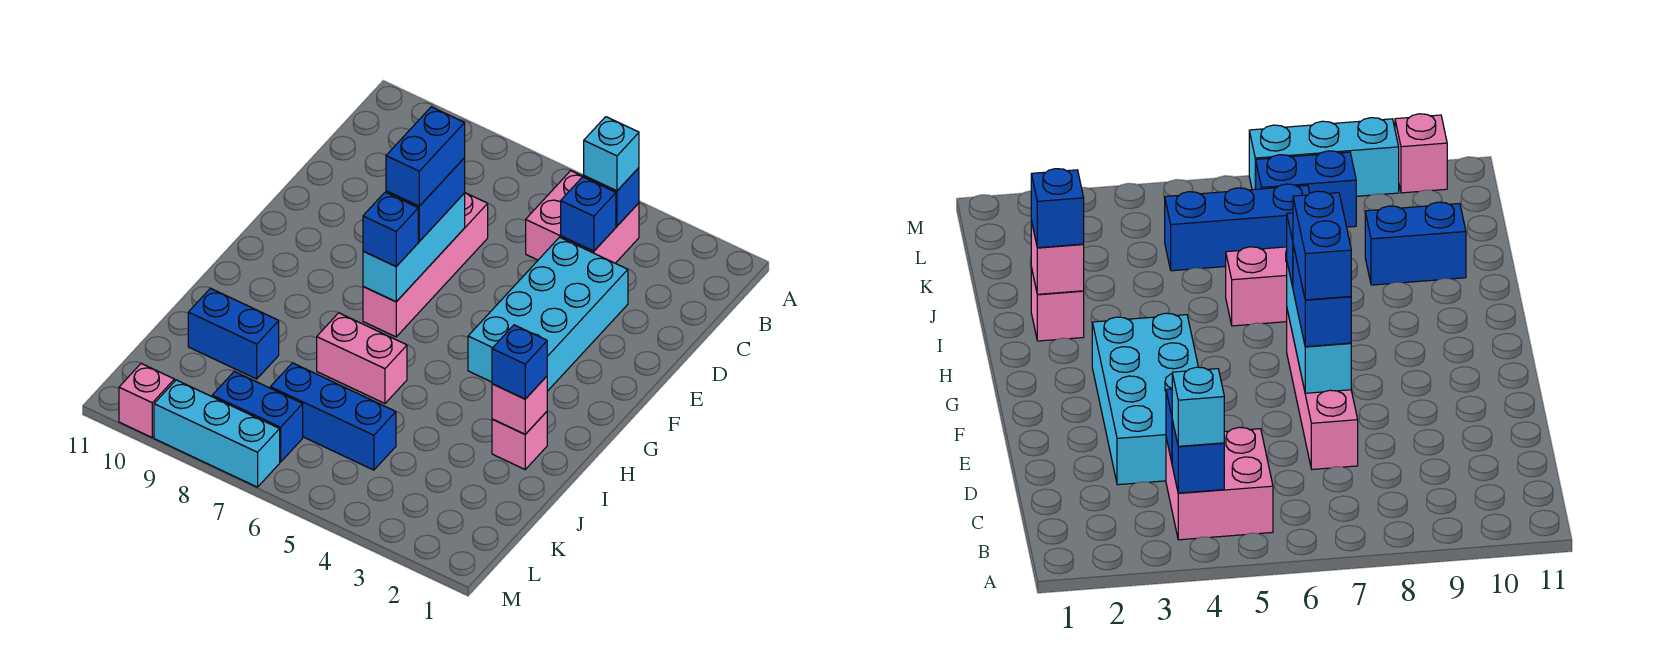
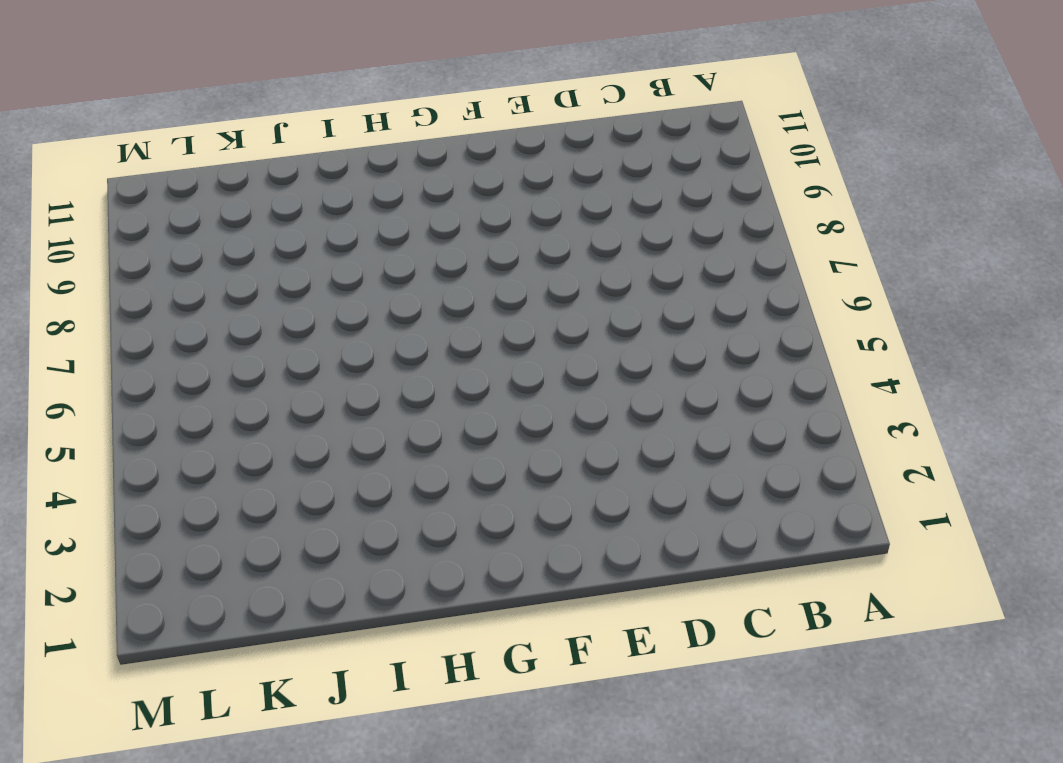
none -> pink 2x2 brick [526,171,639,263]
none -> cyan 2x4 brick [468,237,628,391]
none -> pink 1x4 brick [363,193,488,337]

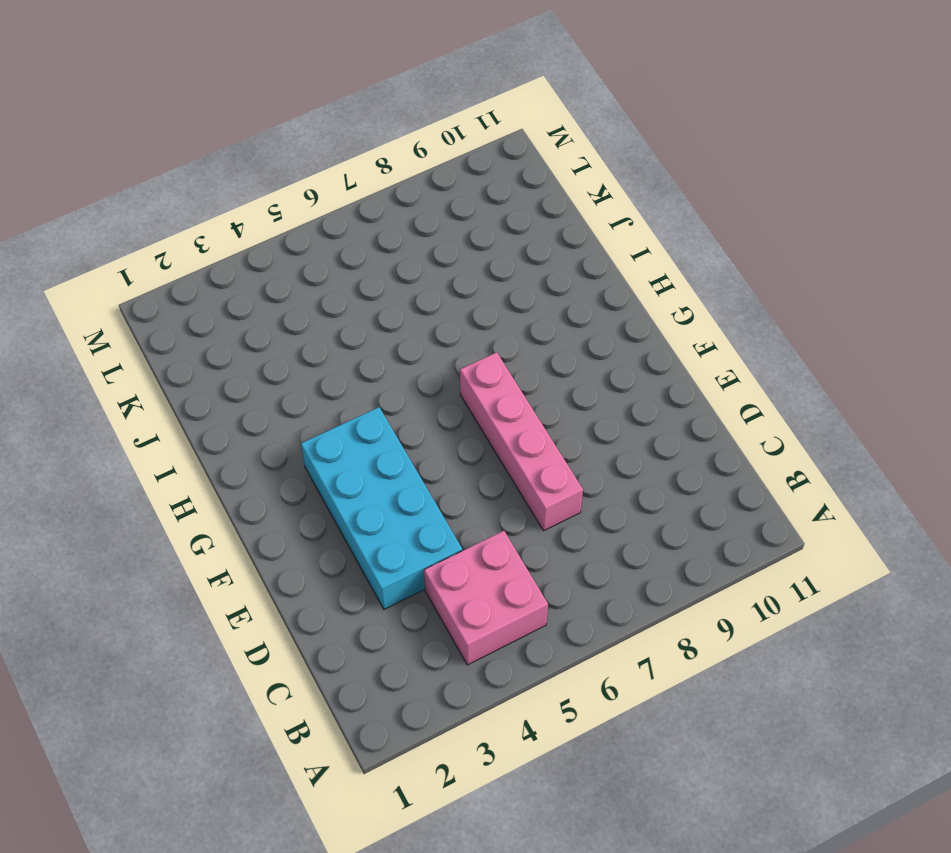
none -> pink 1x1 brick [492,412,547,469]
none -> pink 1x2 brick [317,313,407,403]
none -> blue 1x2 brick [188,288,279,379]

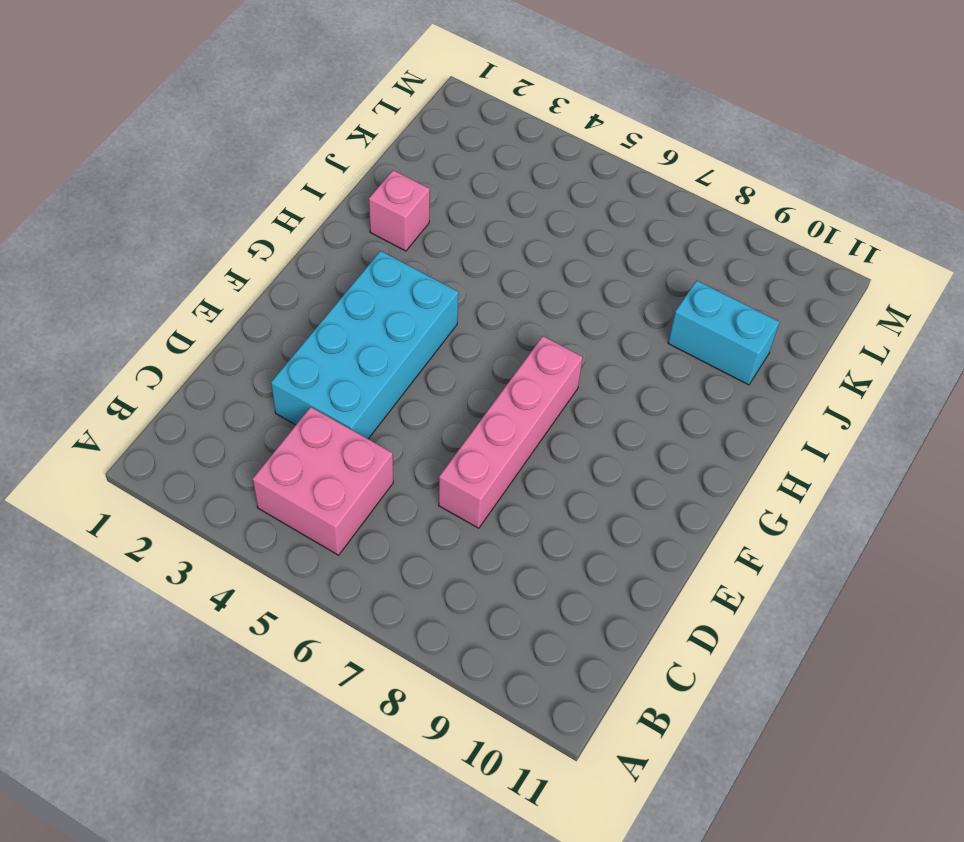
cyan 1x2 brick [668,281,779,385] -> blue 1x2 brick [188,288,279,379]
none -> pink 1x2 brick [317,313,407,403]
none -> blue 1x3 brick [270,363,396,470]
none -> blue 1x2 brick [212,371,303,462]

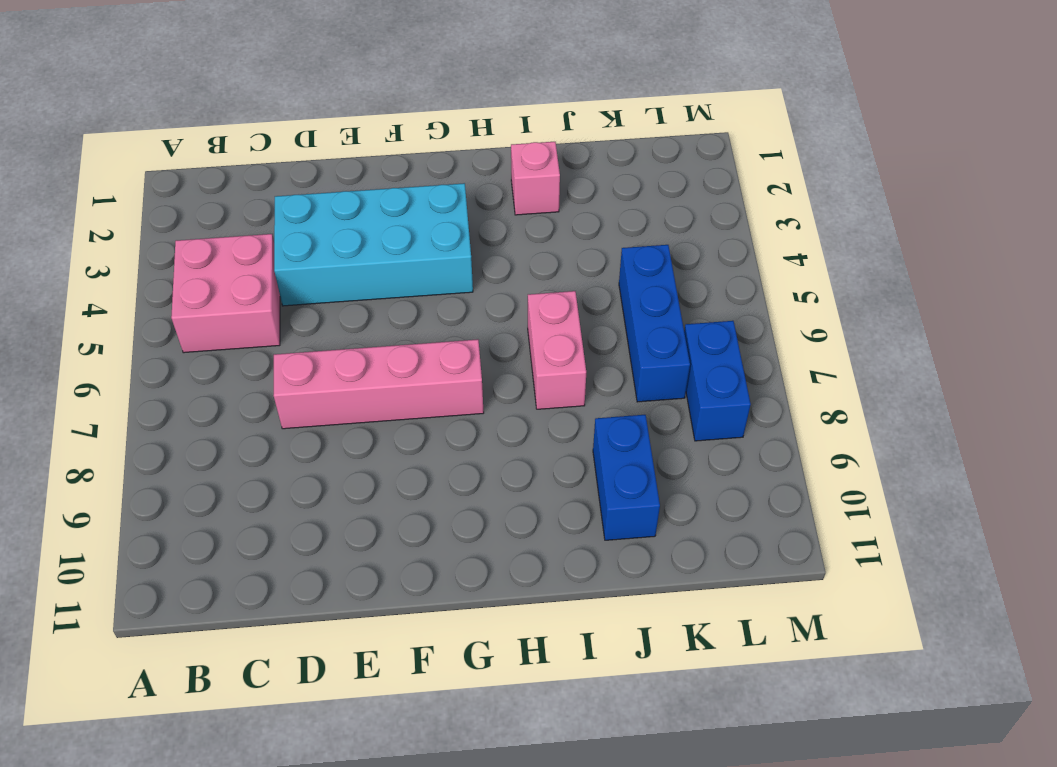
none -> cyan 1x3 brick [154,380,280,487]
none -> pink 1x1 brick [119,364,174,437]
none -> blue 1x1 brick [584,168,639,226]

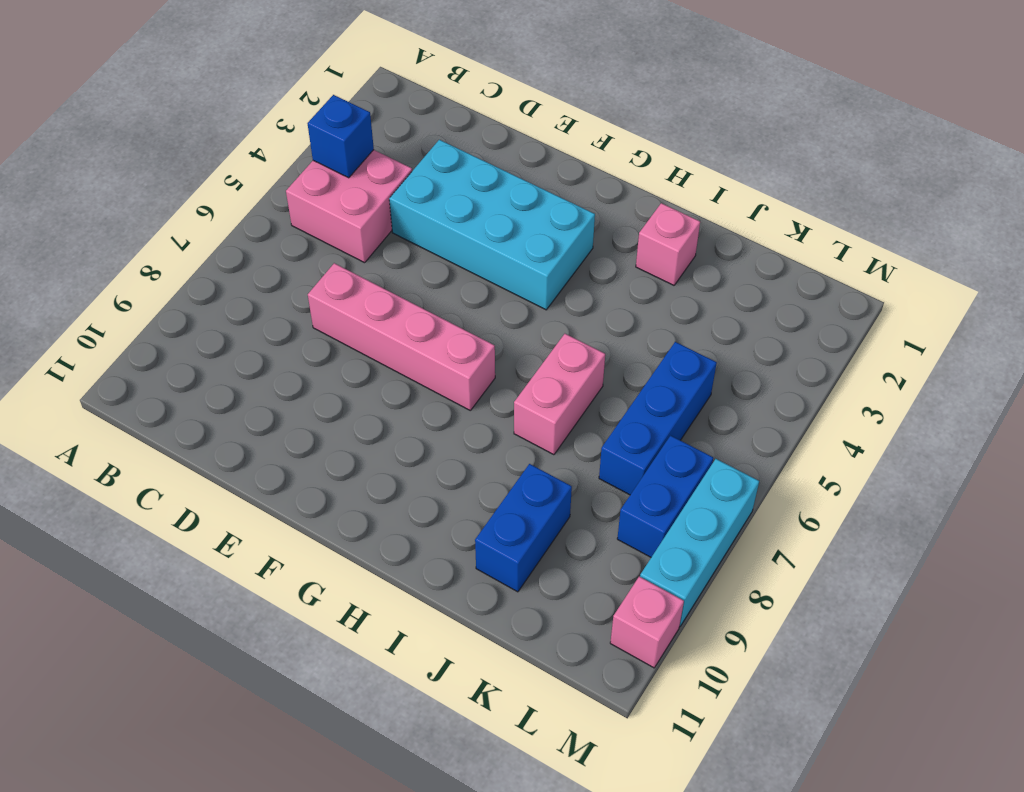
none -> blue 1x1 brick [561,177,616,251]
none -> cyan 1x3 brick [363,193,465,302]
none -> pink 1x1 brick [492,376,547,434]

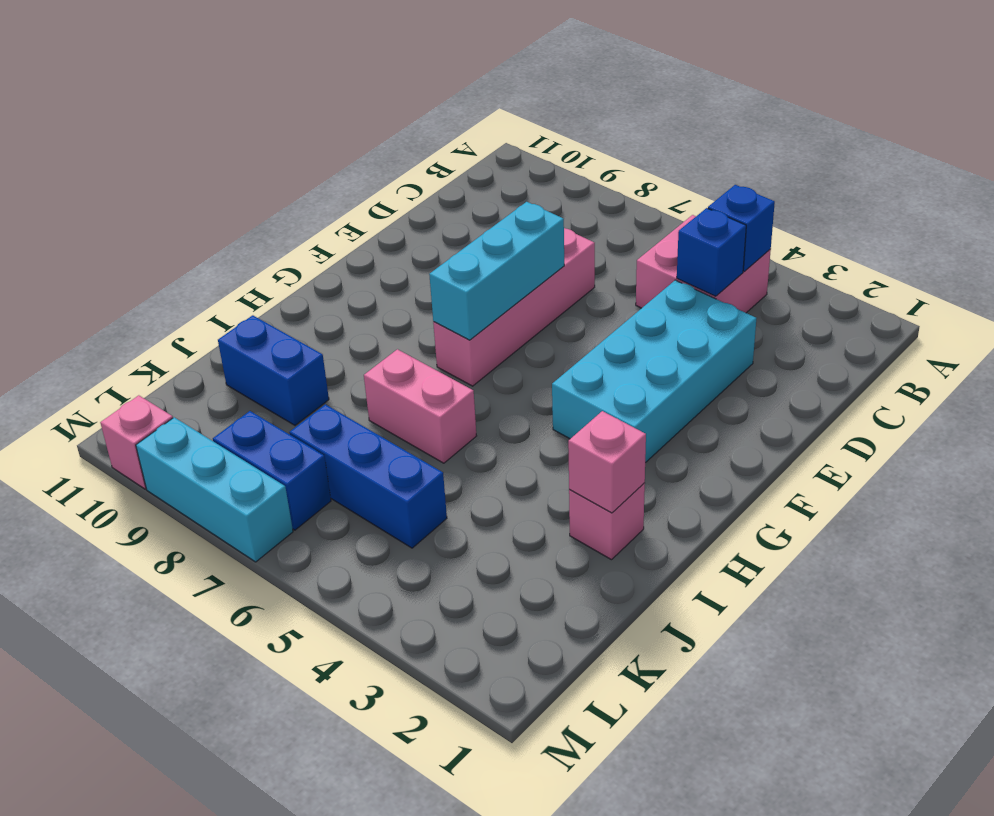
none -> cyan 1x1 brick [584,117,639,191]
none -> blue 1x2 brick [386,158,465,241]
none -> blue 1x1 brick [363,192,418,266]

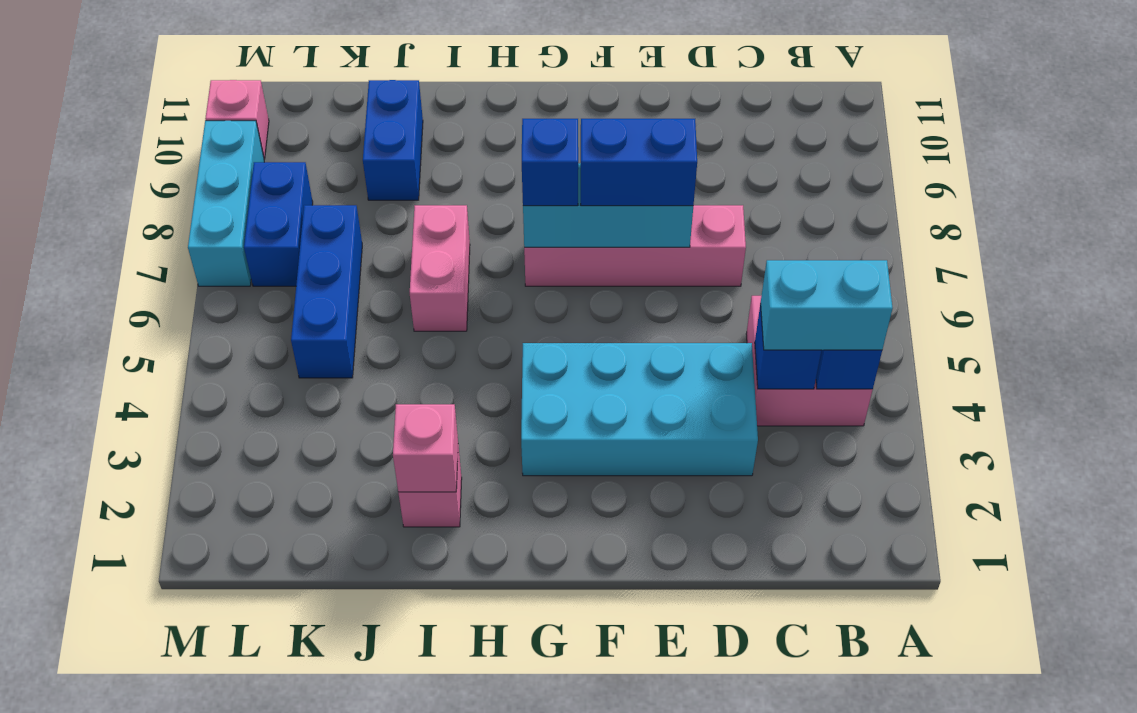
cyan 1x2 brick [761,260,893,350] -> cyan 1x1 brick [584,117,639,191]
none -> blue 1x1 brick [492,325,547,399]
none -> blue 1x2 brick [386,107,465,206]

